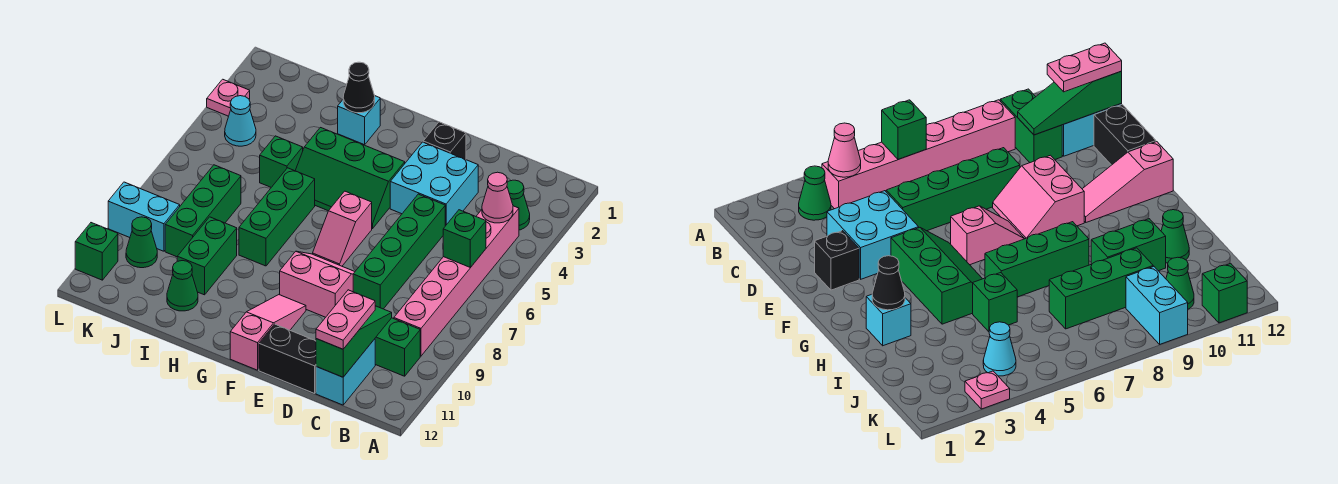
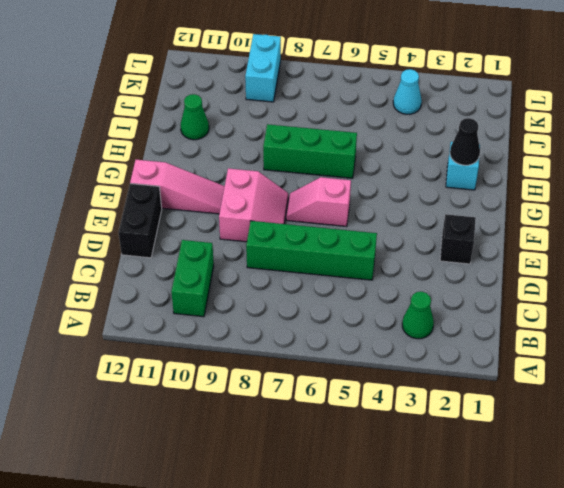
none -> pink 1x6 brick [394,206,519,356]
none -> cyan 1x2 brick [316,339,375,405]
none -> cyan 2x2 brick [390,142,478,226]

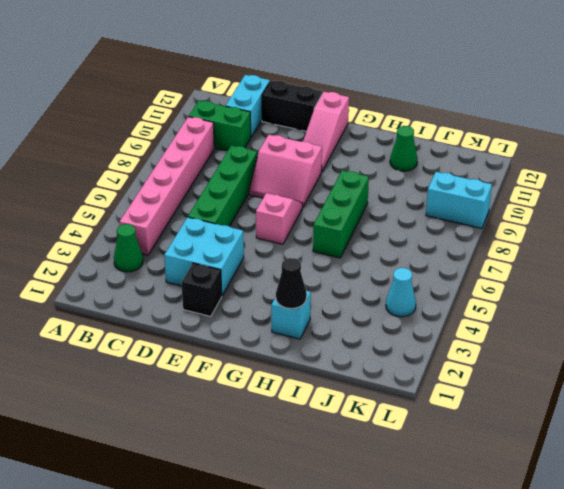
none -> green 2x3 slope [295,128,405,229]
none -> green 1x1 brick [260,136,303,187]
none -> green 1x2 brick [177,217,237,295]

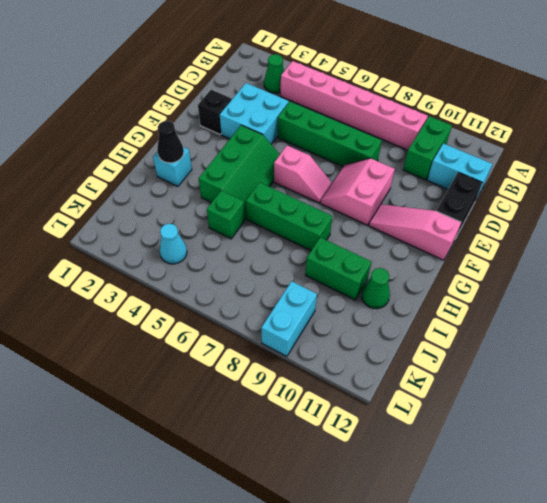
none -> green 1x3 brick [165,165,241,257]
none -> green 1x1 cone [126,217,157,268]
none -> pink 1x1 plate [207,79,250,116]

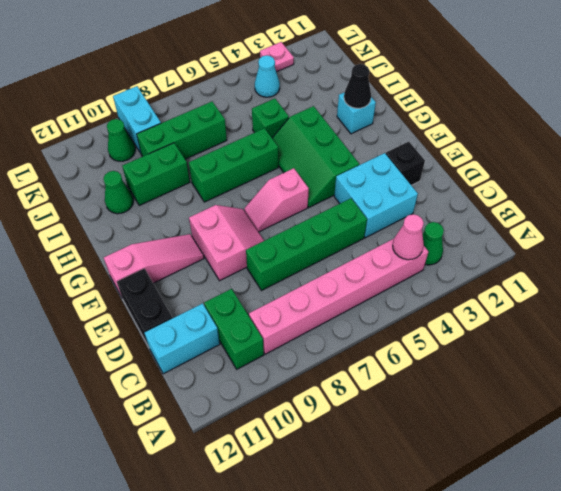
none -> green 1x1 brick [75,223,118,280]
none -> green 1x1 brick [443,210,486,268]
none -> green 1x3 slope [316,306,392,377]

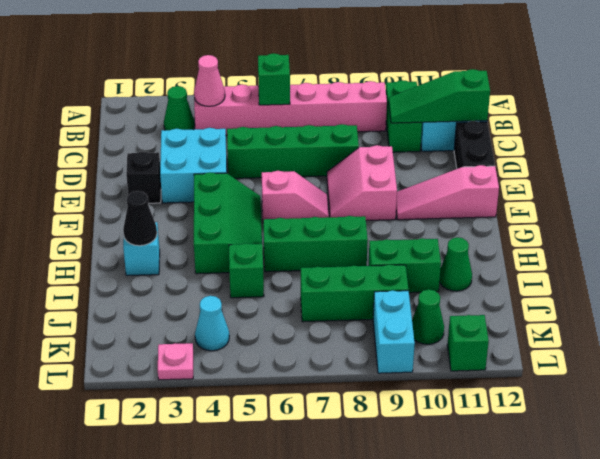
none -> pink 1x2 plate [316,290,375,349]

